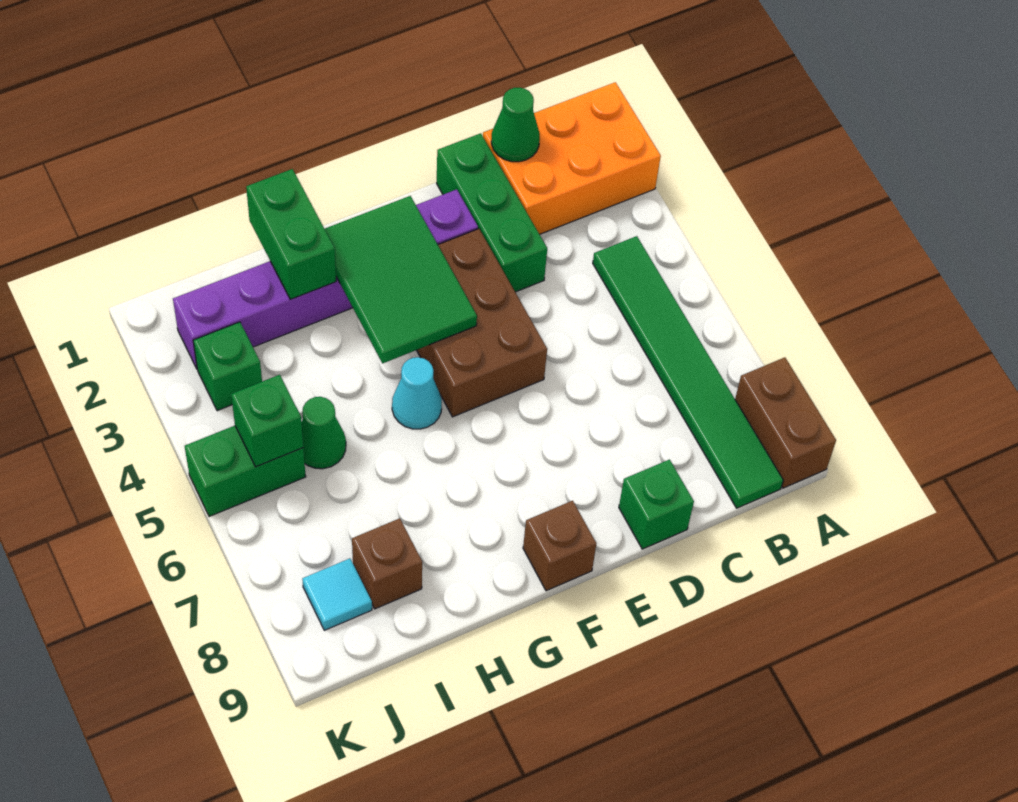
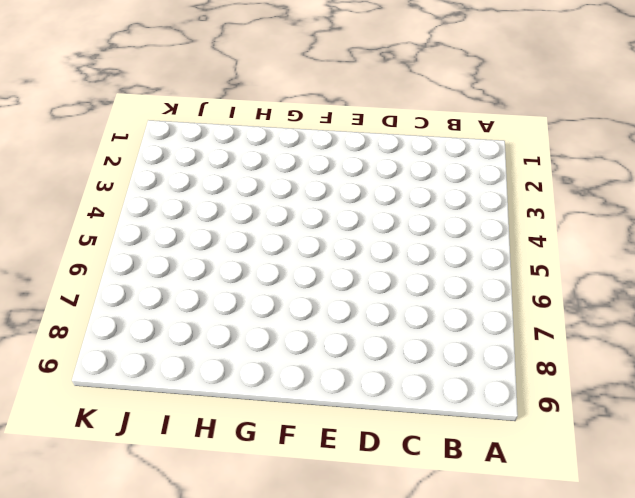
none -> orange 2x3 brick [483,82,661,234]
none -> brown 1x2 brick [735,357,836,488]
none -> green 1x6 tile [593,236,783,508]

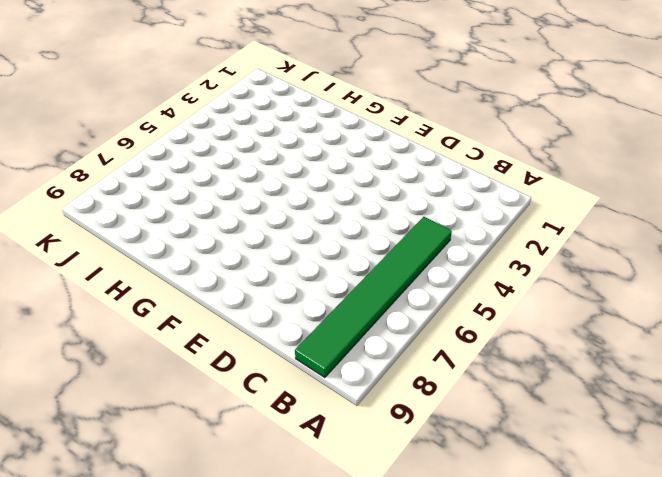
none -> orange 2x3 brick [483,82,661,234]
none -> brown 1x2 brick [735,357,836,488]
none -> green 1x3 brick [437,133,547,292]

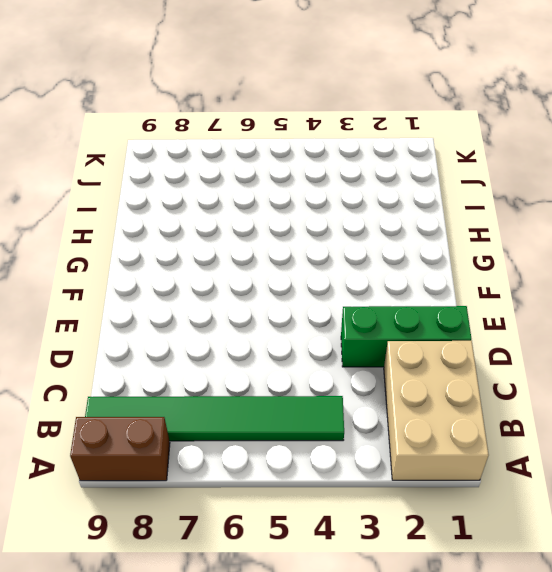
tan 2x3 brick [384,341,489,480] -> orange 2x3 brick [483,82,661,234]
none -> green 1x1 brick [619,460,694,549]
none -> purple 1x6 brick [173,189,478,368]
none -> brown 2x3 brick [417,229,547,417]

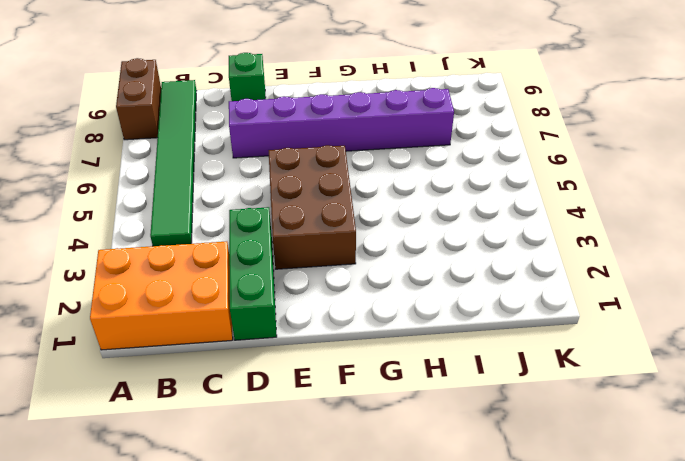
purple 1x6 brick [229,88,454,158] -> purple 1x6 brick moved to [173,189,478,368]
none -> brown 1x1 brick [523,501,596,591]
none -> cyan 1x1 cone [392,357,442,429]
none -> green 1x1 cone [302,397,346,469]

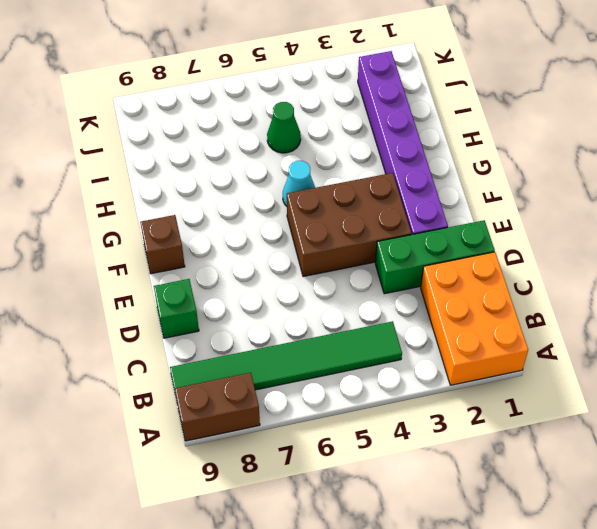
none -> brown 1x1 brick [352,518,422,609]
none -> green 1x1 brick [193,322,262,411]
none -> green 1x2 brick [185,426,306,517]

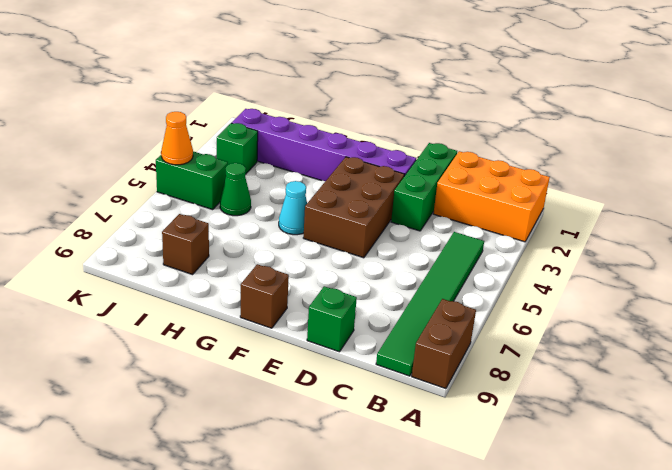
orange 1x1 cone [161,112,193,165] -> none
none -> cyan 1x1 tile [302,559,372,630]
none -> green 1x1 cone [491,88,540,162]
none -> green 2x3 tile [325,196,477,363]

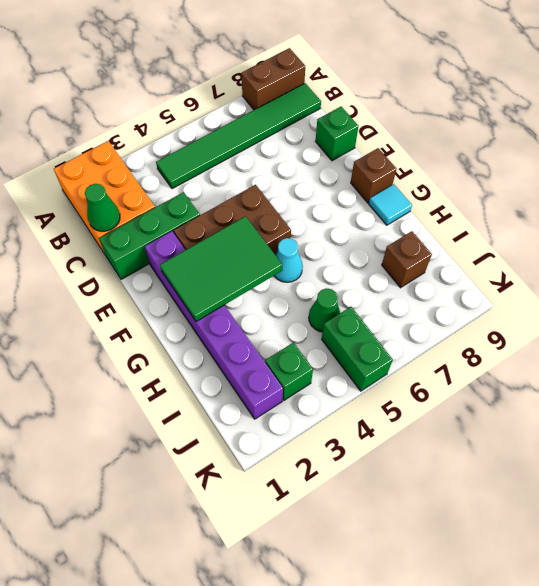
cyan 1x1 tile [369,184,412,225] -> cyan 1x1 tile moved to [302,559,372,630]
none -> green 1x2 brick [246,169,336,299]
none -> green 1x1 brick [231,375,303,467]

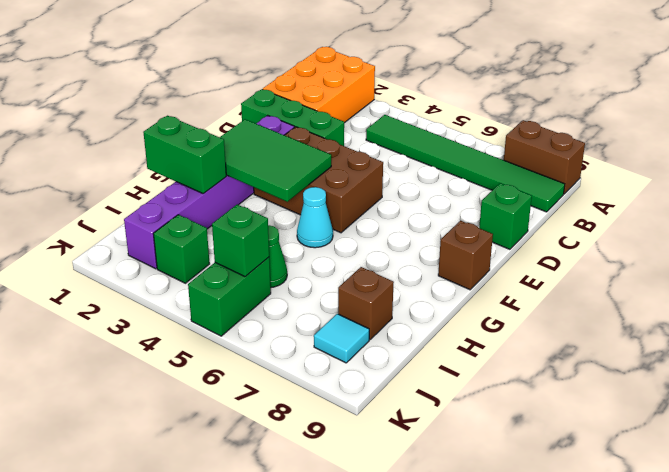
none -> green 1x1 cone [491,88,540,162]

